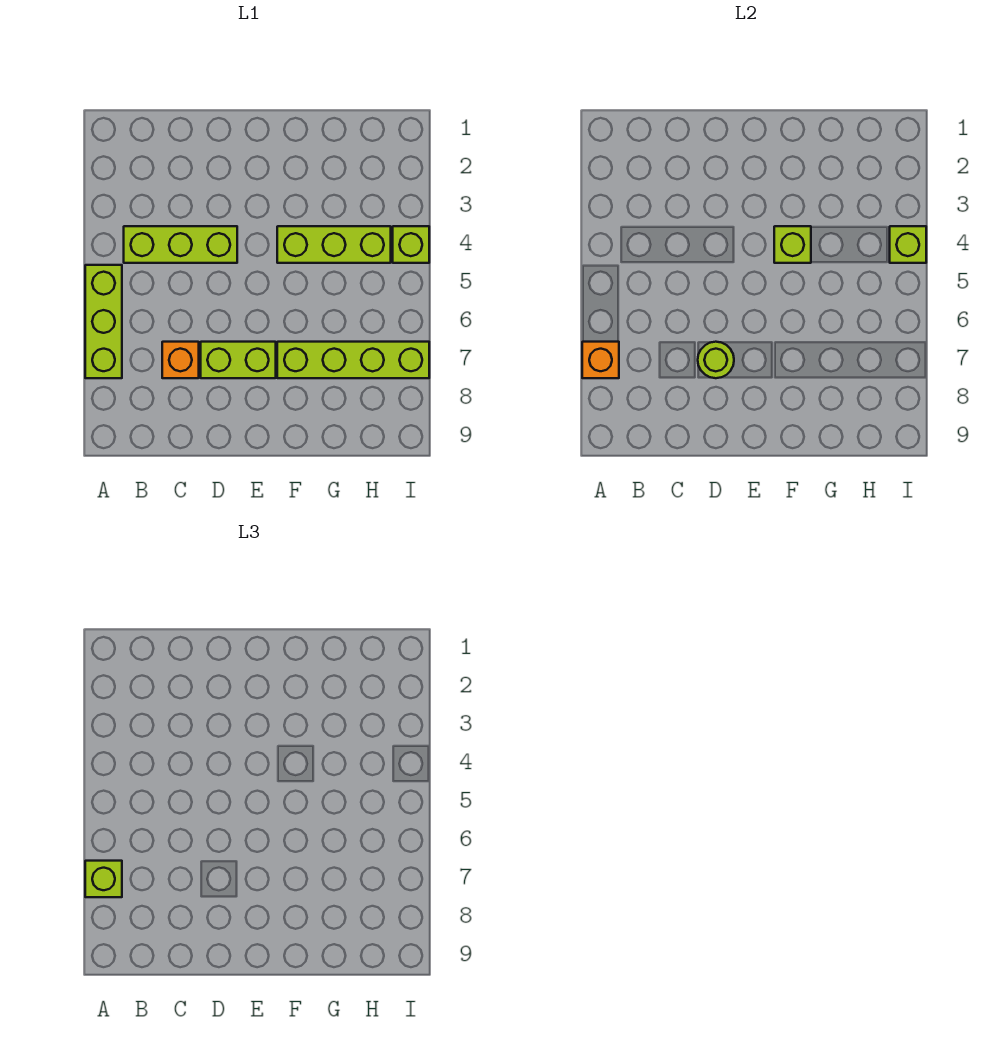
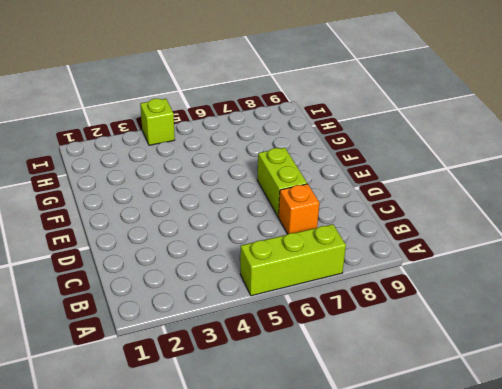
none -> lime 1x3 brick [124,226,237,263]
none -> lime 1x3 brick [277,226,391,263]
none -> lime 1x4 brick [277,342,429,378]

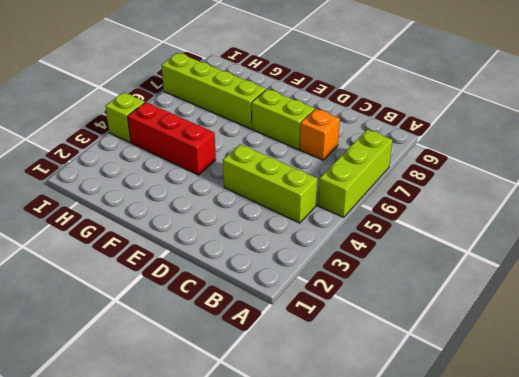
red 1x3 brick [128,102,216,175] -> lime 1x3 brick [277,226,391,263]
none -> orange 1x1 brick [582,342,619,378]
none -> lime 1x1 round brick [698,342,734,378]
none -> lime 1x1 brick [774,226,811,263]

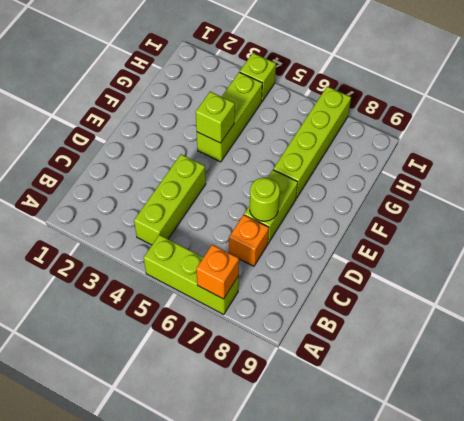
none -> lime 1x1 brick [890,226,926,263]
none -> lime 1x1 brick [85,861,122,897]

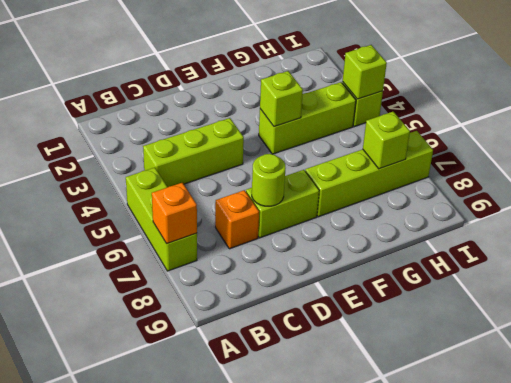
lime 1x1 brick [363,112,410,169] -> lime 1x1 brick moved to [85,861,122,897]

